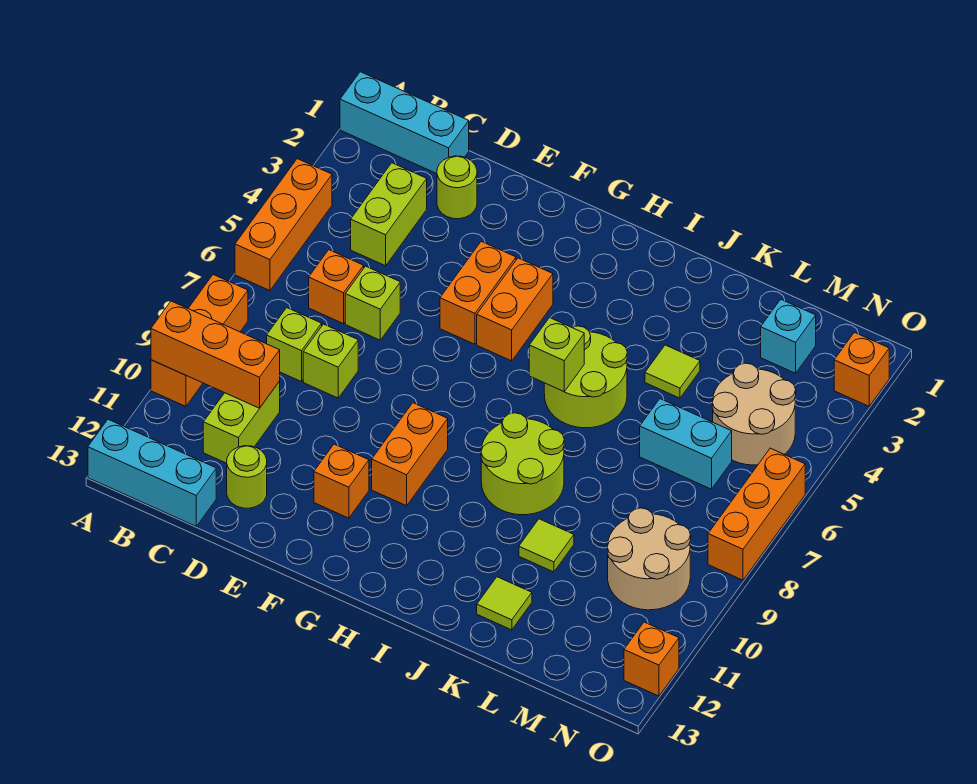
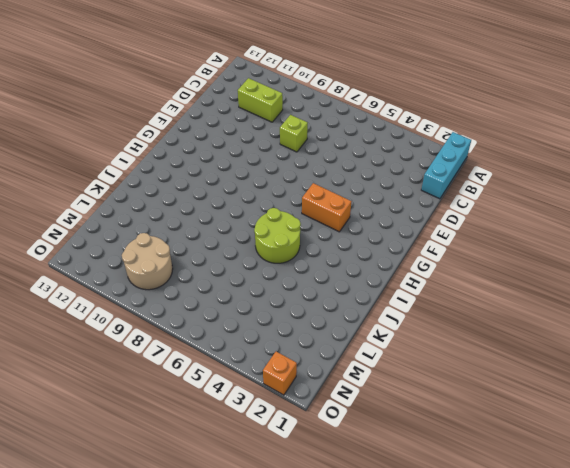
none -> orange 1x3 brick [235,159,332,291]
none -> orange 1x3 brick [151,275,248,406]
none -> cyan 1x3 brick [88,419,216,526]
none -> lime 1x2 brick [351,163,427,266]

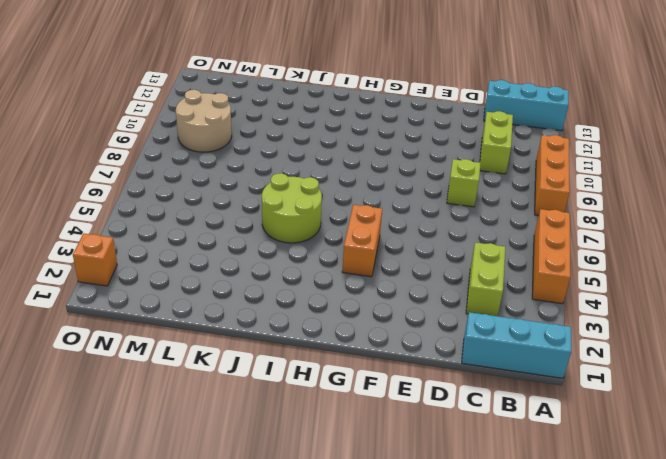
none -> orange 1x1 brick [309,250,364,324]
none -> lime 1x1 brick [267,308,322,382]
none -> lime 1x1 round brick [437,156,477,219]
none -> lime 1x1 brick [345,266,400,340]

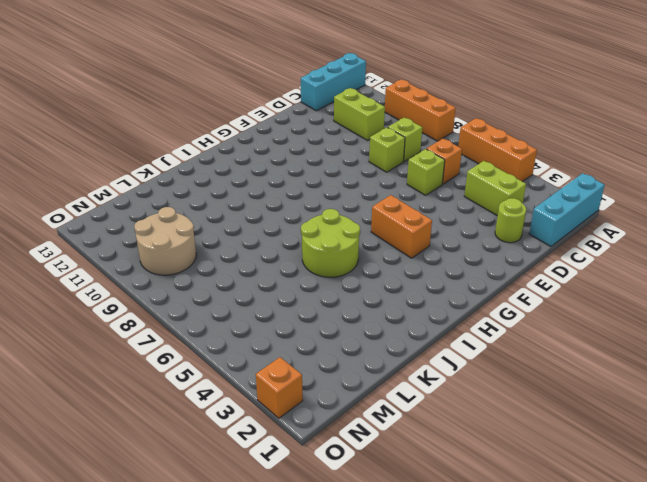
none -> lime 1x1 round brick [227,446,267,508]
none -> orange 1x2 brick [440,241,516,344]
none -> orange 1x1 brick [314,444,369,518]
none -> orange 1x2 brick [372,403,448,506]

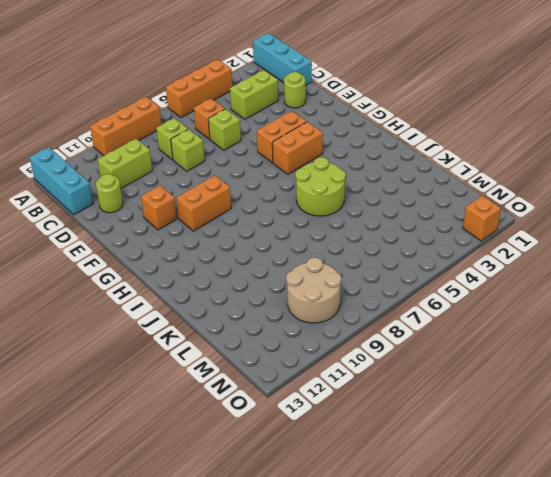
none -> lime 2x2 round brick [481,413,564,515]
none -> lime 1x1 tile [645,345,700,398]
none -> lime 1x1 tile [519,519,574,572]
none -> lime 1x1 tile [477,577,532,630]

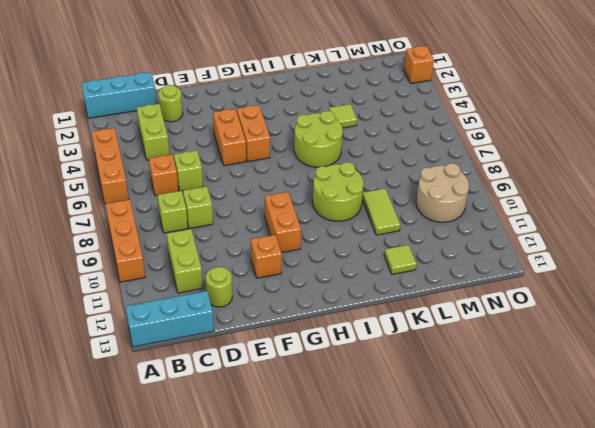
lime 1x2 tile [362,189,400,235] -> lime 1x1 tile [519,519,574,572]
none -> cyan 1x2 brick [640,399,732,489]
none -> cyan 1x1 brick [761,300,816,373]
none -> tan 2x2 round brick [712,363,796,465]
none -> orange 1x3 brick [708,448,805,580]

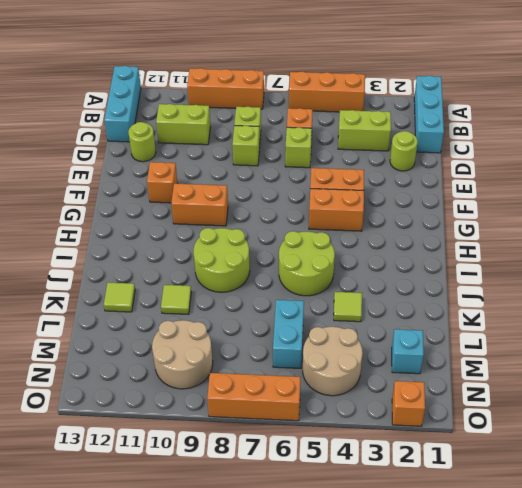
none -> orange 1x1 brick [624,622,679,696]
none -> orange 1x3 brick [151,301,280,408]
none -> lime 1x1 brick [529,318,584,392]

